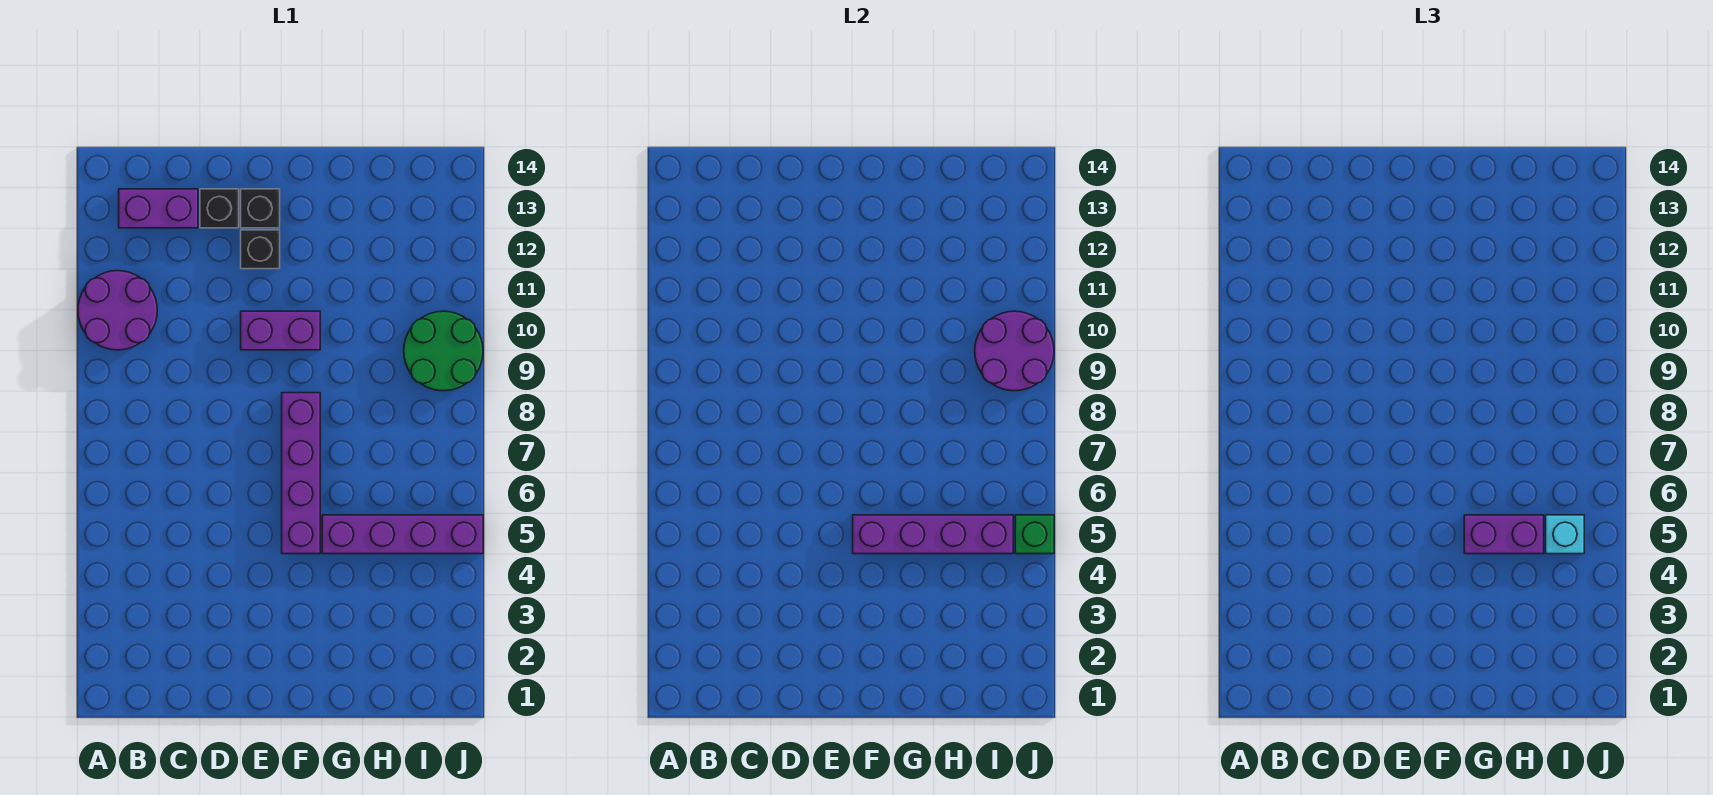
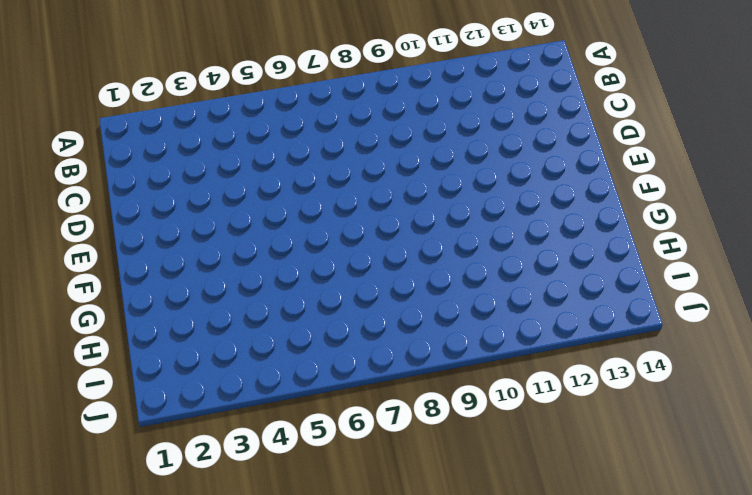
none -> purple 2x2 round brick [78,271,157,350]
none -> purple 1x2 brick [119,189,198,228]
none -> black 1x1 brick [200,189,239,228]

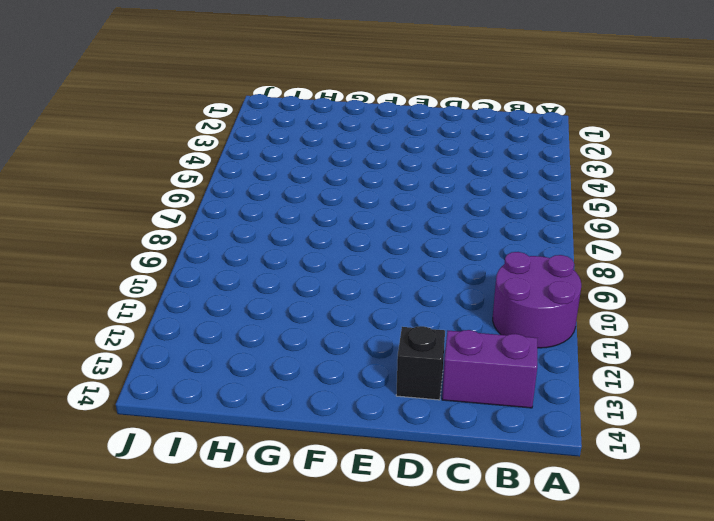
none -> purple 1x2 brick [241,311,320,350]
none -> black 1x1 brick [241,230,280,269]
none -> black 1x1 brick [241,189,280,228]

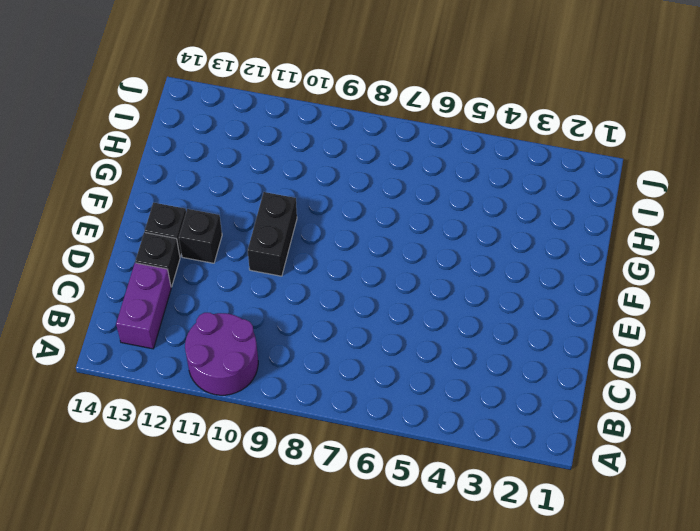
black 1x2 brick [248,192,297,276] -> purple 1x2 brick [241,311,320,350]
none -> purple 1x4 brick [282,393,320,554]
none -> purple 1x4 brick [322,515,483,554]
none -> green 2x2 round brick [404,311,483,391]

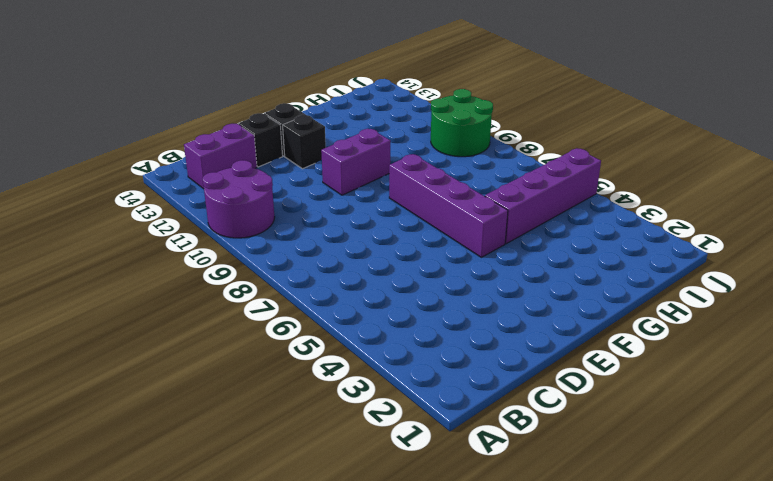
none -> purple 1x4 brick [853,515,1013,554]
none -> purple 2x2 round brick [975,311,1054,391]
none -> green 1x1 brick [1015,515,1054,554]

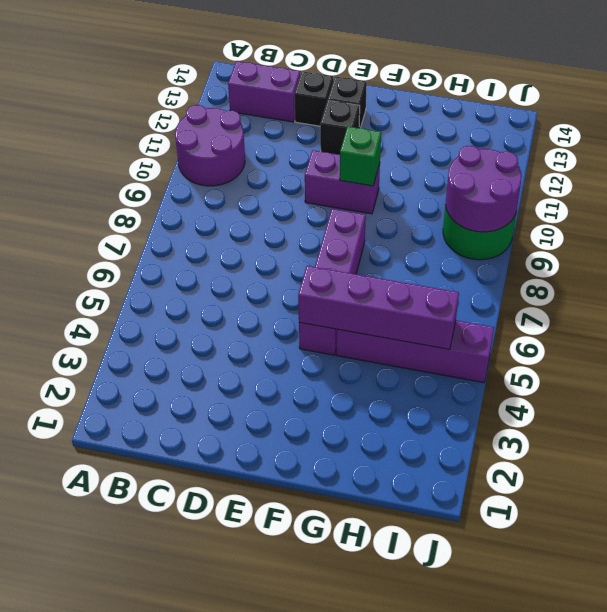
green 1x1 brick [340,127,381,186] -> green 1x1 brick moved to [1015,515,1054,554]
none -> purple 1x2 brick [1464,515,1544,554]
none -> cyan 1x1 brick [1546,515,1584,554]

